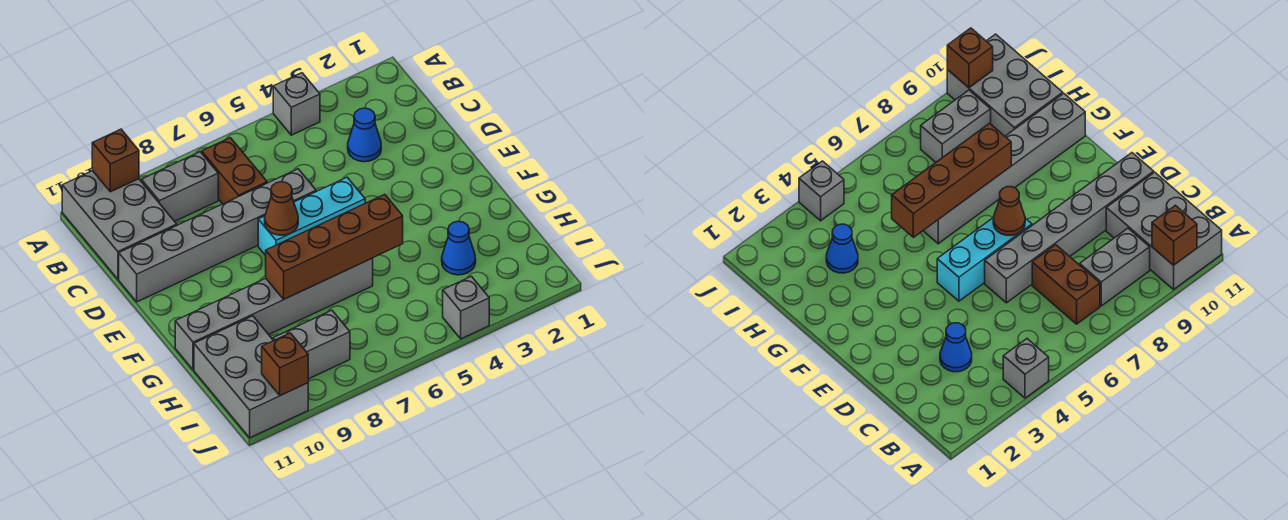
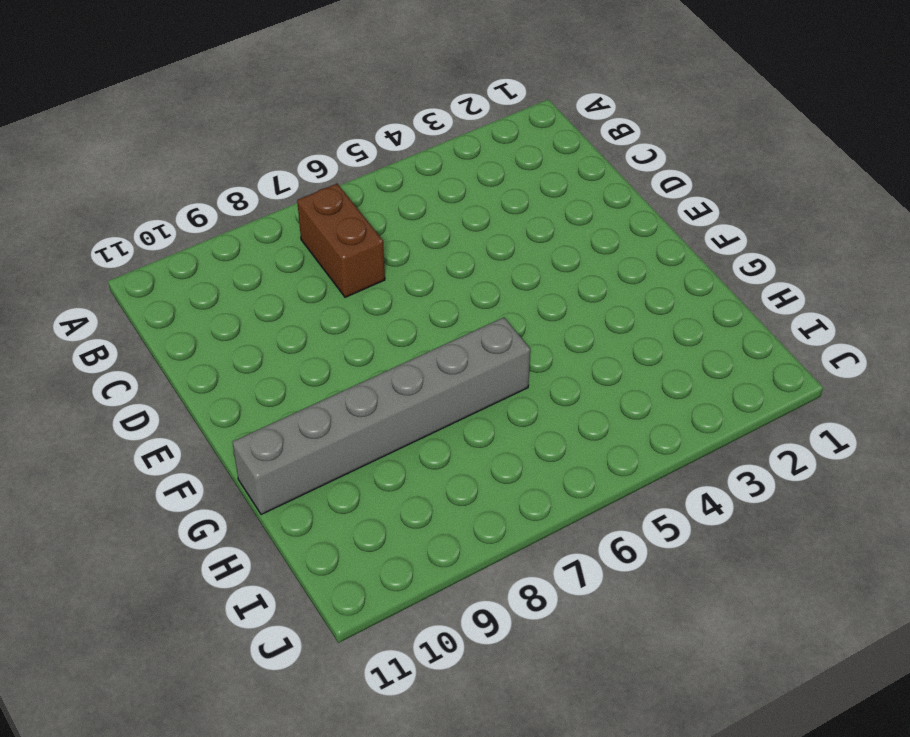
none -> grey 1x1 brick [273,73,320,135]
none -> grey 2x3 brick [62,171,177,279]
none -> grey 1x2 brick [141,152,218,221]

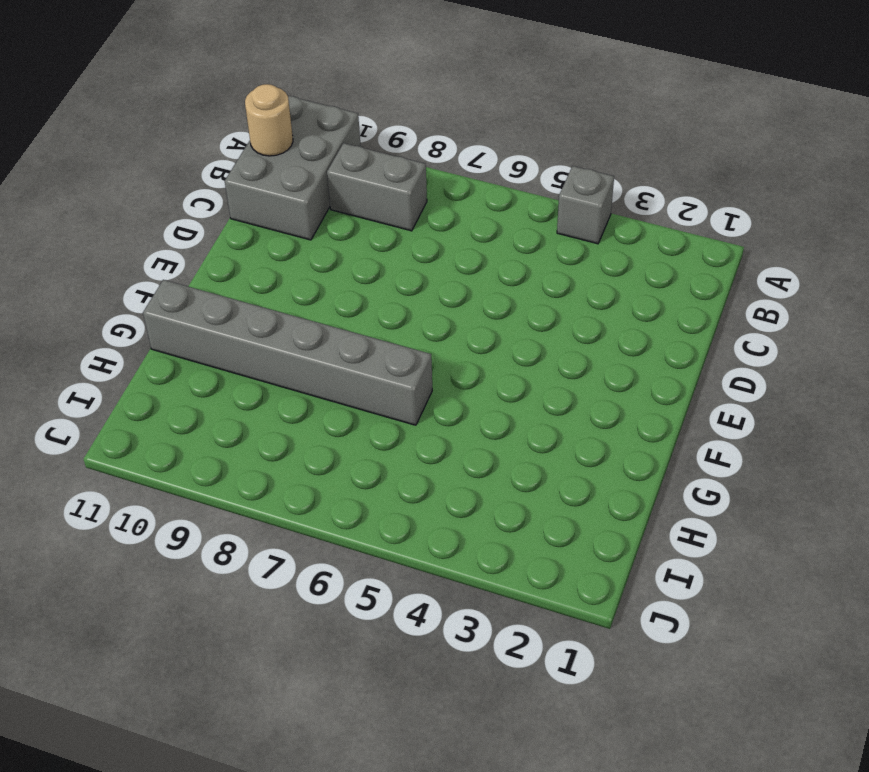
tan 1x1 round brick [245,84,293,156] -> none
none -> brown 1x2 brick [202,138,267,204]
none -> blue 1x1 cone [348,108,381,162]
none -> grey 1x6 brick [119,169,316,302]

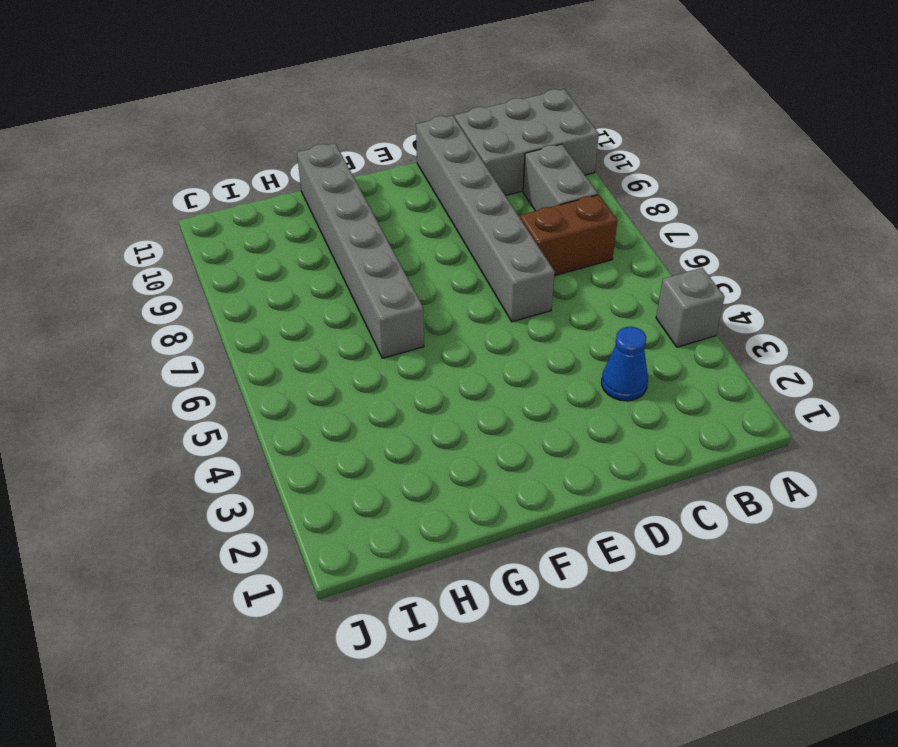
none -> cyan 1x3 brick [258,178,365,255]
none -> blue 1x1 cone [442,221,476,275]
none -> grey 2x3 brick [194,316,308,438]

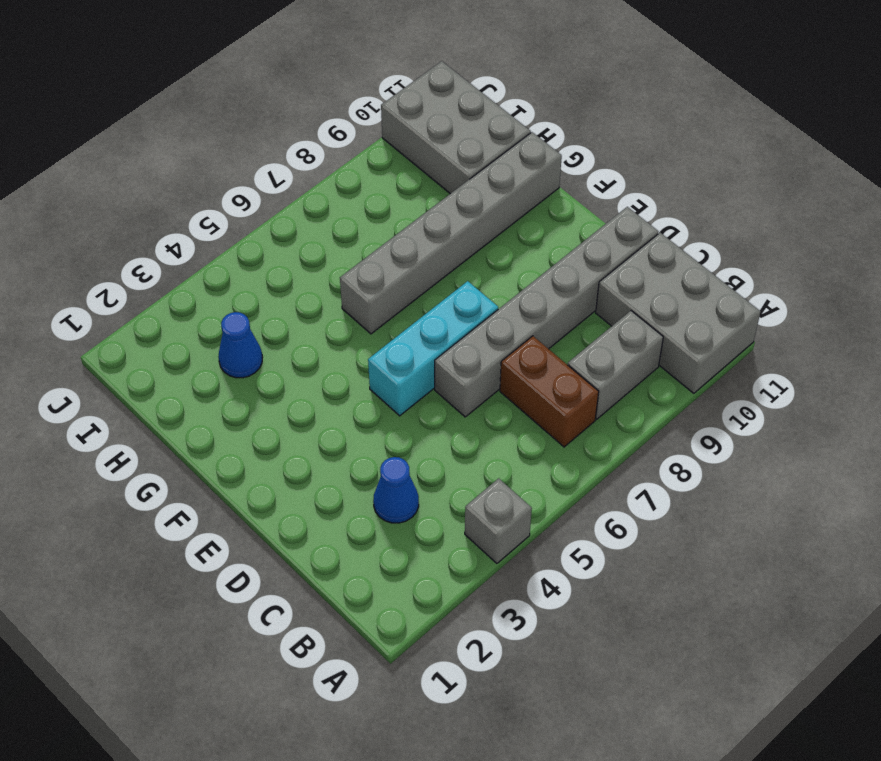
none -> grey 1x2 brick [273,310,350,379]
none -> grey 1x1 brick [443,276,489,339]
none -> brown 1x1 brick [92,129,139,192]

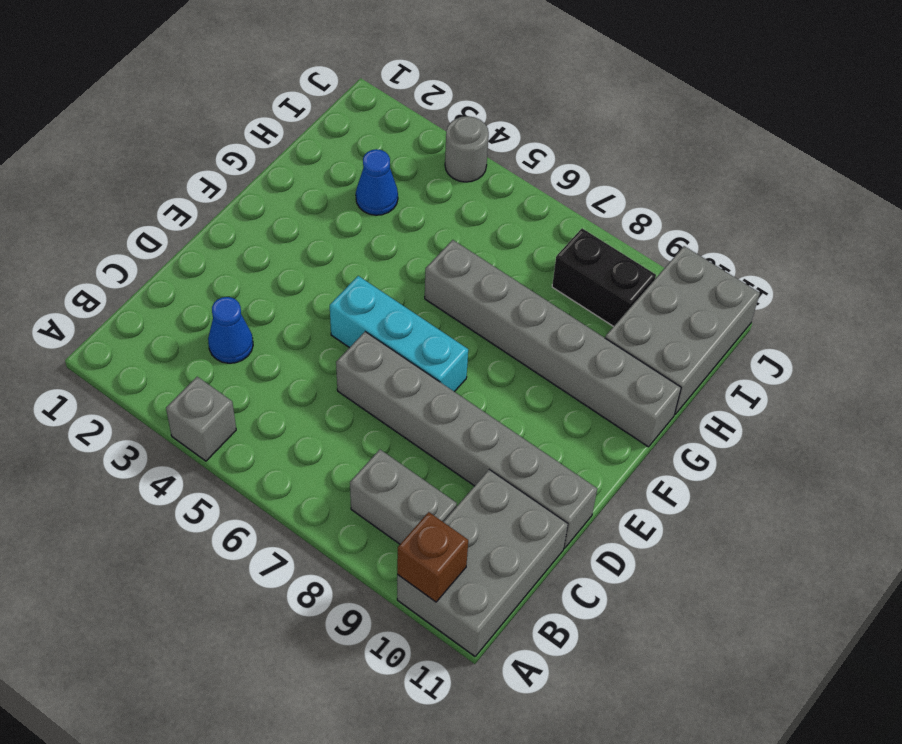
black 1x2 brick [552,228,656,327] -> grey 1x2 brick [273,310,350,379]
grey 1x1 round brick [445,116,489,182] -> grey 1x1 brick [443,276,489,339]
none -> brown 1x2 brick [202,138,267,204]
none -> brown 1x1 cone [265,182,298,235]
none -> brown 1x4 brick [266,194,403,299]

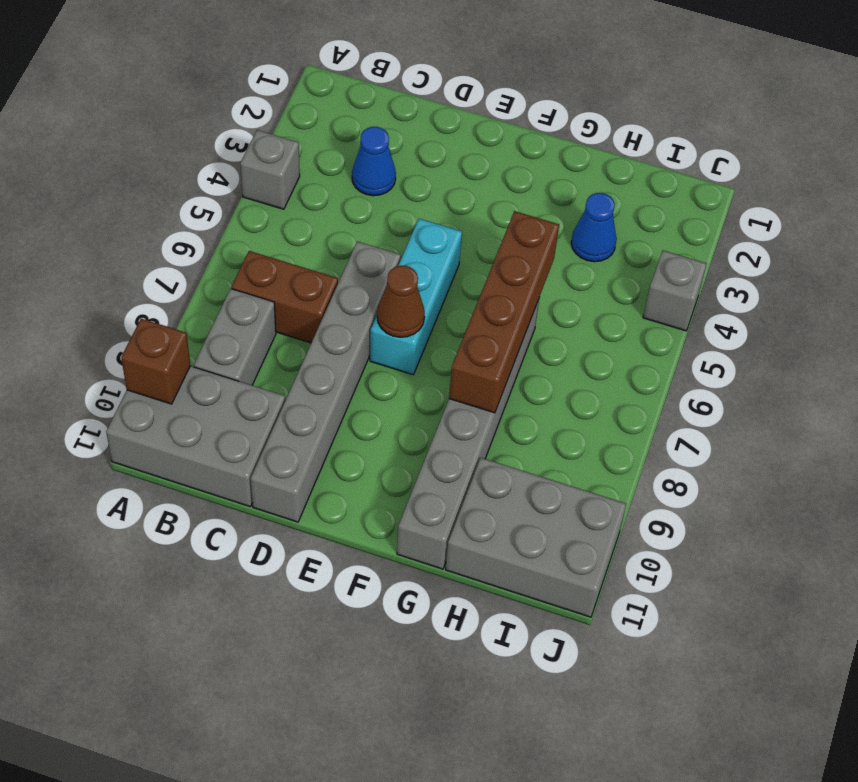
none -> grey 1x2 brick [273,310,350,379]
none -> brown 1x1 brick [262,333,308,396]

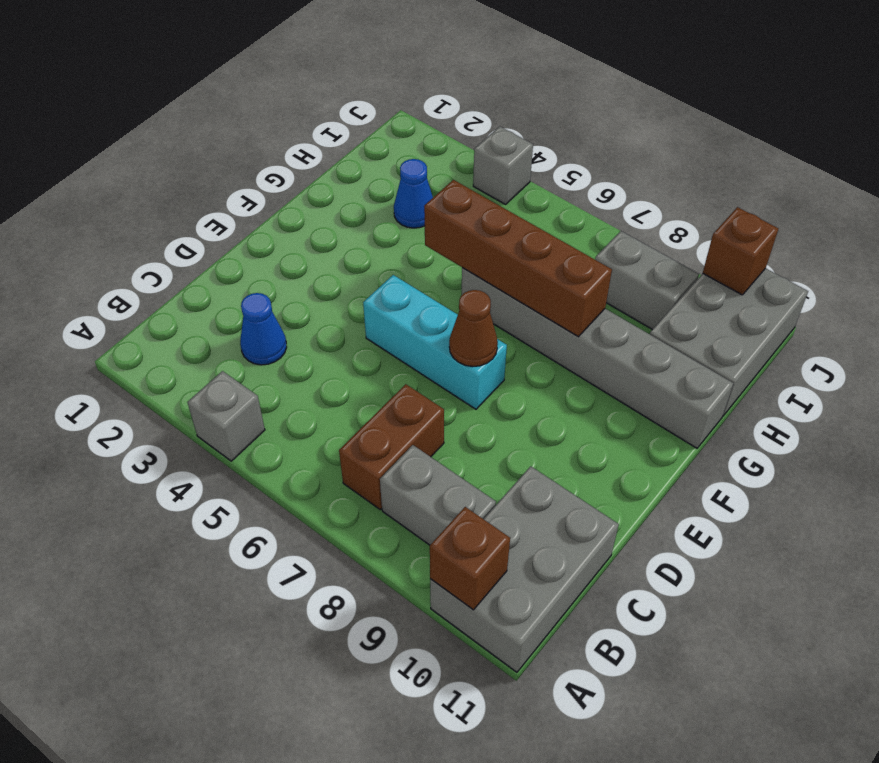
none -> grey 1x6 brick [119,169,316,302]

